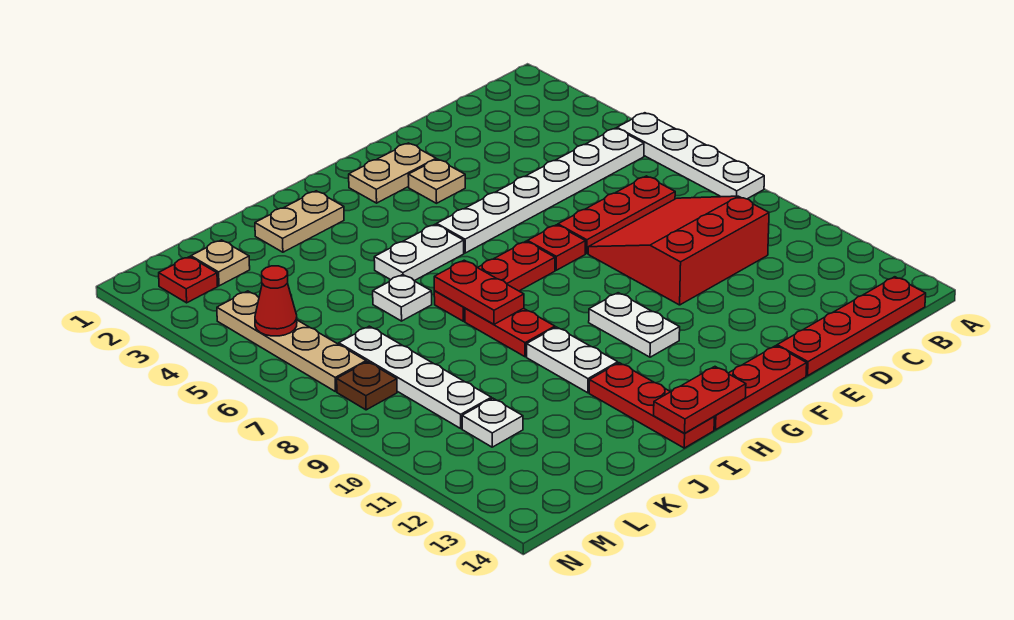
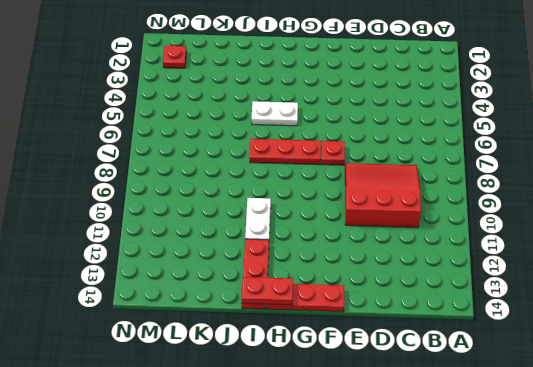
none -> white 1x4 plate [617,113,764,199]
none -> white 1x6 plate [437,128,644,253]
none -> red 1x4 plate [777,277,926,376]

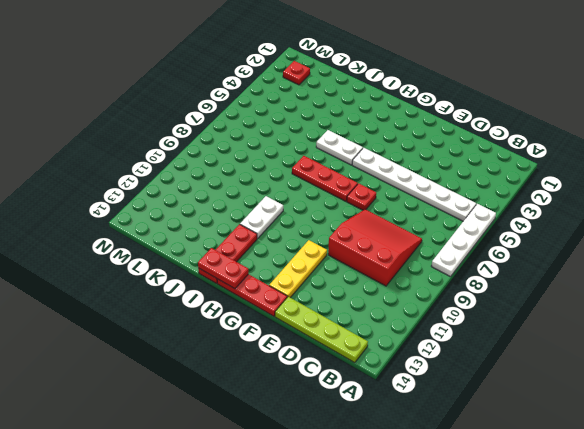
lime 1x4 plate [275,297,368,363] -> red 1x4 plate [777,277,926,376]
yellow 1x3 plate [269,240,327,298] -> none
none -> red 1x3 plate [558,176,675,253]
none -> tan 1x2 plate [349,143,436,203]
none -> tan 1x1 plate [408,159,465,203]

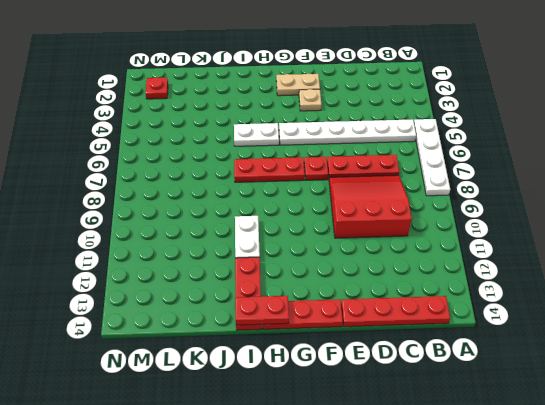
none -> white 1x2 plate [589,293,680,357]
none -> tan 1x2 plate [255,191,344,252]
none -> red 1x2 plate [465,308,555,357]

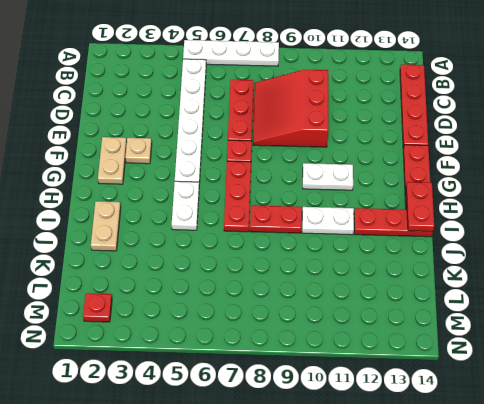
none -> white 1x1 plate [373,275,432,321]
none -> tan 1x1 plate [191,240,250,286]
none -> white 1x4 plate [339,326,491,428]

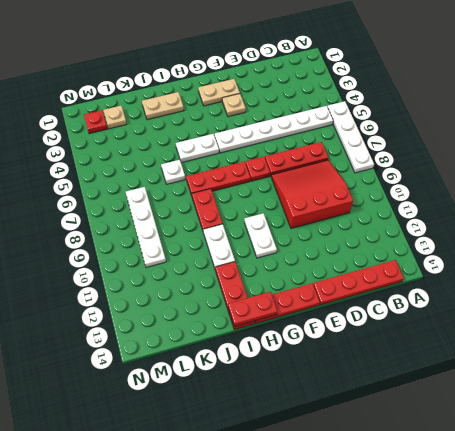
none -> white 1x1 plate [462,398,523,447]
none -> tan 1x4 plate [217,291,366,392]
none -> brown 1x1 plate [337,362,397,410]

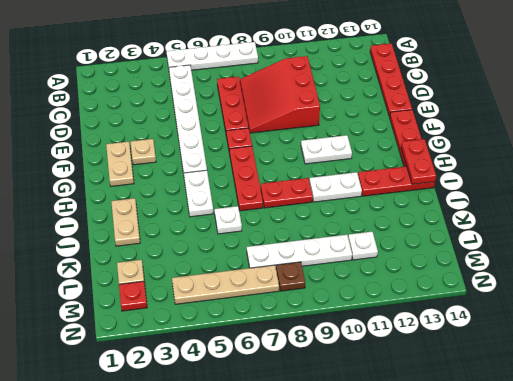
none -> red 1x2 plate [434,260,524,324]
none -> red 1x1 cone [255,266,297,336]

